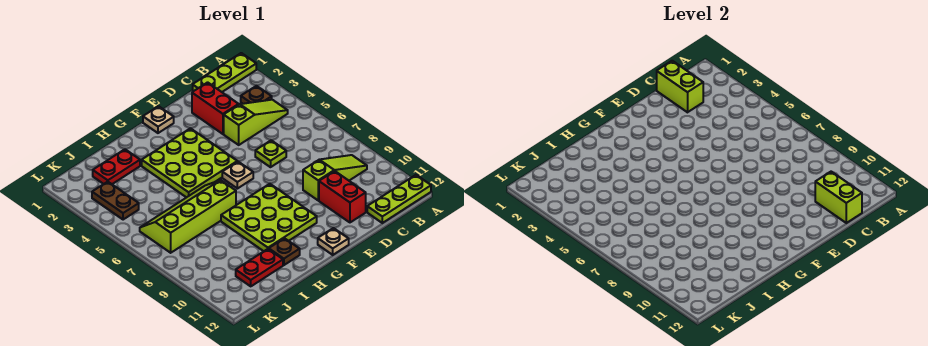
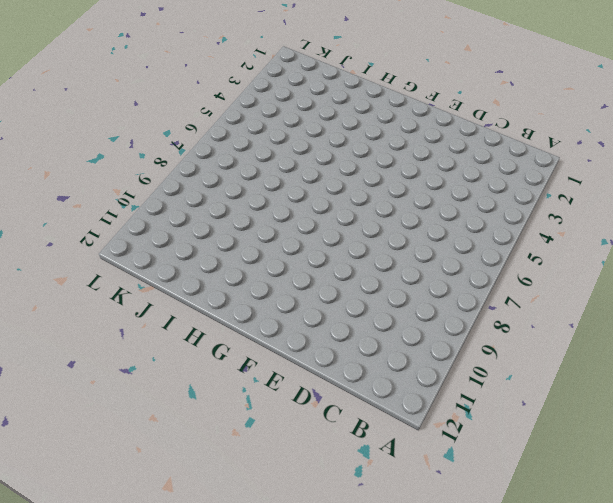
none -> lime 1x3 plate [193,53,256,92]
none -> lime 1x3 plate [367,175,431,223]
none -> brown 1x1 plate [241,86,272,104]

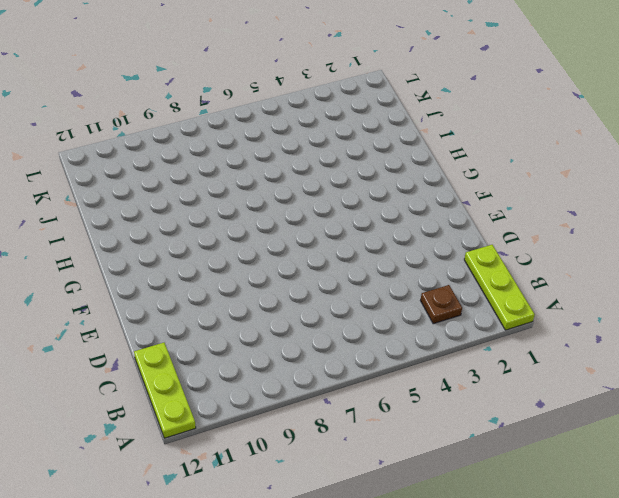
none -> lime 1x3 slope [224,100,288,145]
none -> lime 1x3 slope [303,155,367,200]
none -> red 1x2 brick [192,82,239,134]

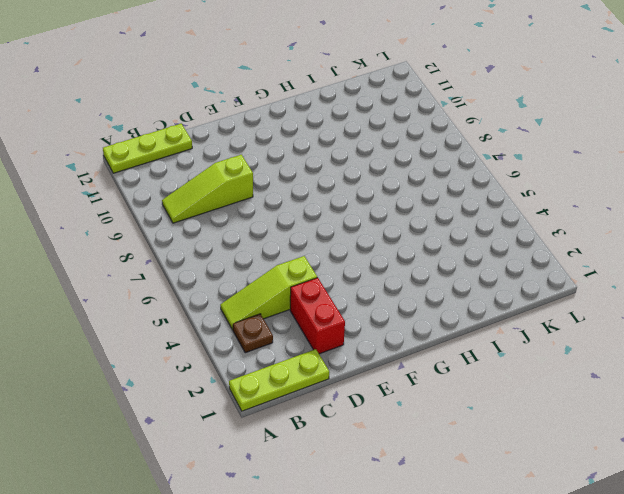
none -> lime 1x1 plate [255,140,286,167]
none -> red 1x2 brick [319,171,366,222]
none -> tan 1x1 plate [143,106,174,133]

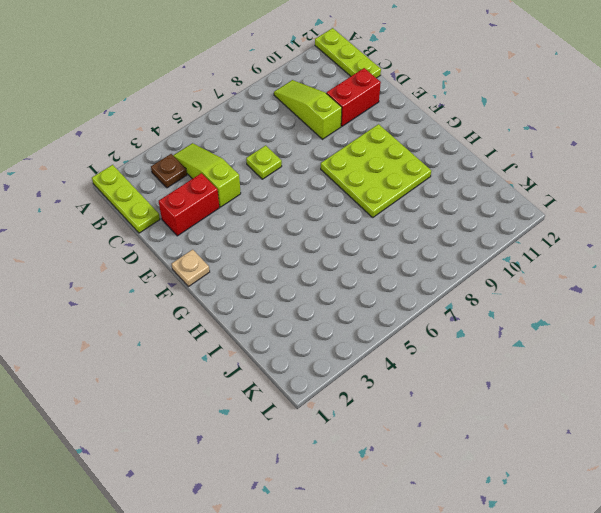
none -> lime 3x3 plate [142,128,237,198]
none -> tan 1x1 plate [222,162,253,189]
none -> tan 1x1 plate [318,228,349,255]

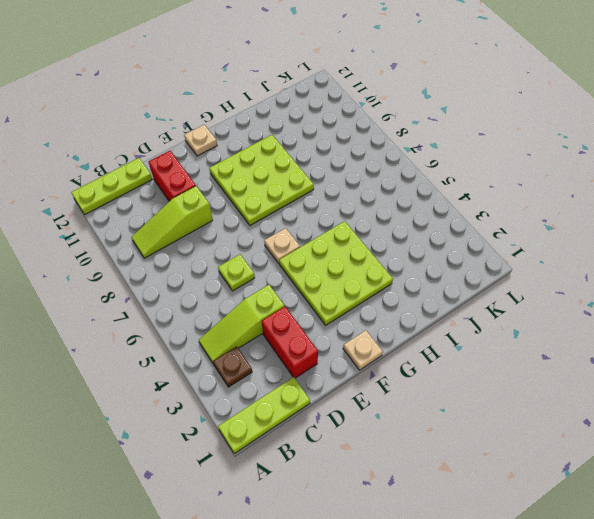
none -> lime 2x4 slope [140,180,236,253]
none -> brown 1x1 plate [269,238,300,265]
none -> red 1x2 plate [93,149,140,184]

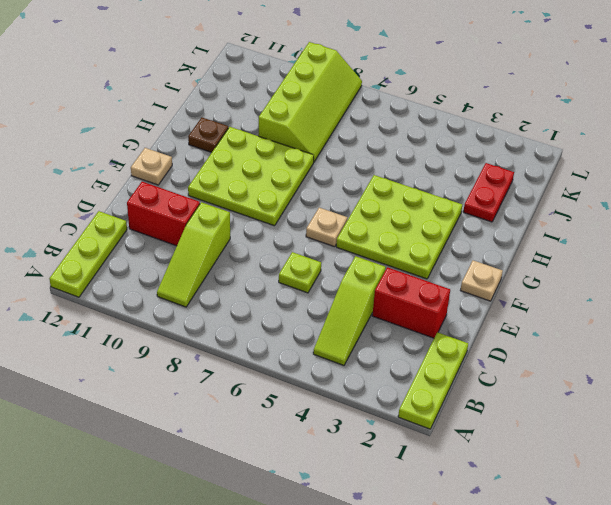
lime 2x4 slope [258,42,362,162] -> lime 2x4 slope moved to [140,180,236,253]
none -> brown 1x1 plate [241,86,272,104]
none -> red 1x2 plate [236,249,283,286]
none -> brown 1x2 plate [92,182,139,220]

